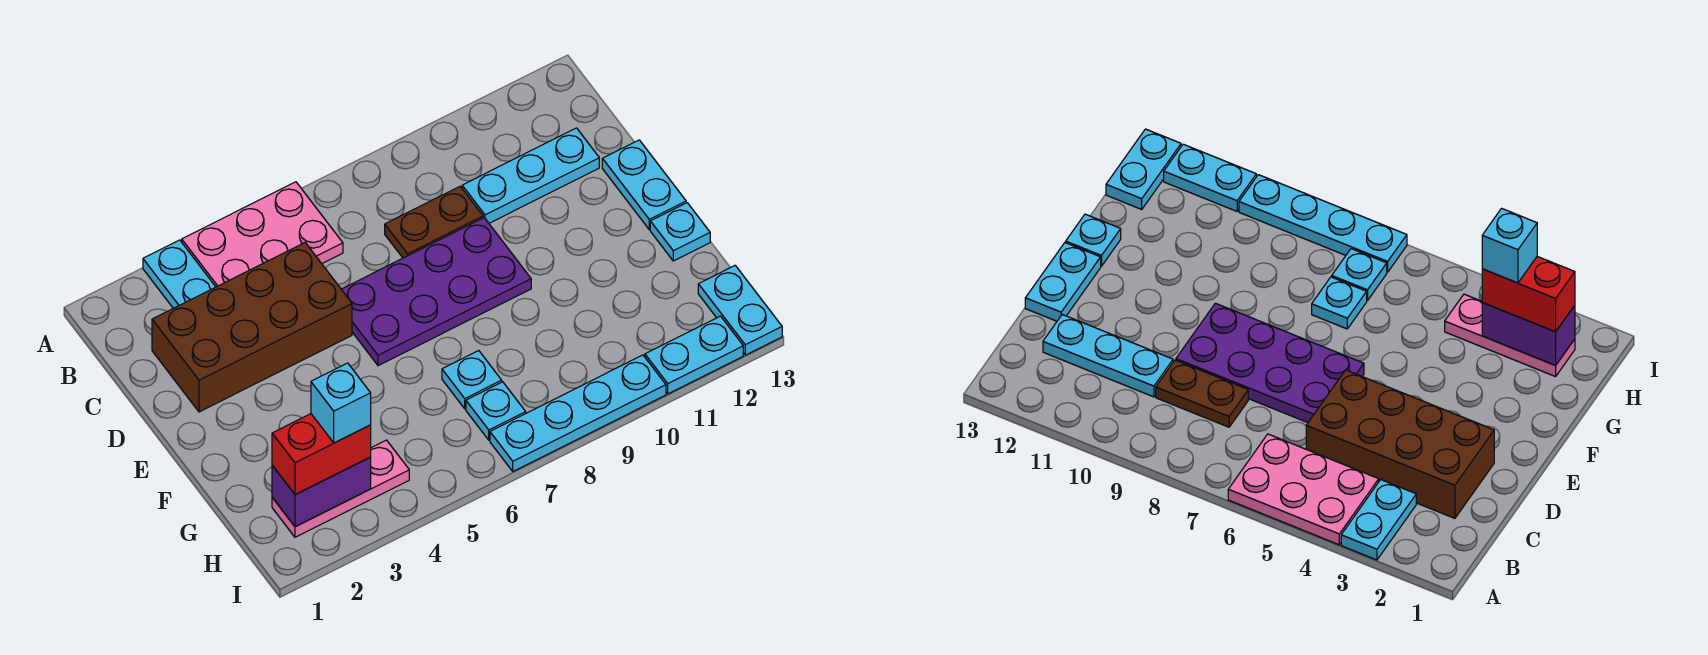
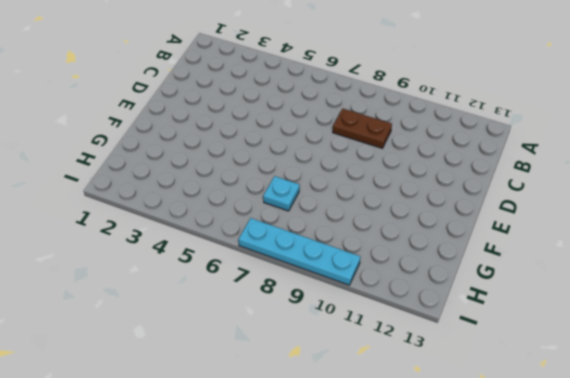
none -> cyan 1x2 plate [143,240,215,308]
none -> pink 2x3 plate [182,182,343,287]
none -> brown 2x4 brick [152,243,352,412]

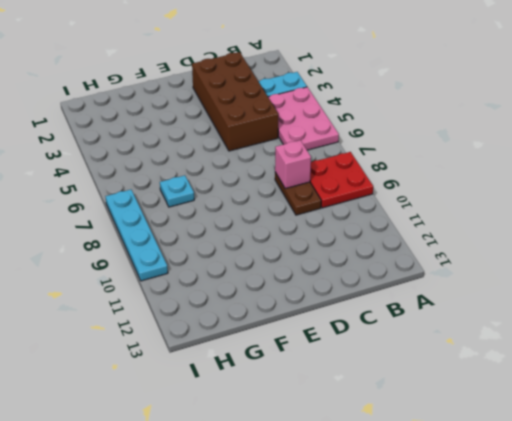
red 2x2 plate [310,152,373,208] -> none
pink 1x1 brick [275,140,311,189] -> none
none -> cyan 1x3 plate [462,128,599,223]
none -> purple 2x4 plate [341,218,531,366]
none -> cyan 1x2 plate [602,140,686,230]

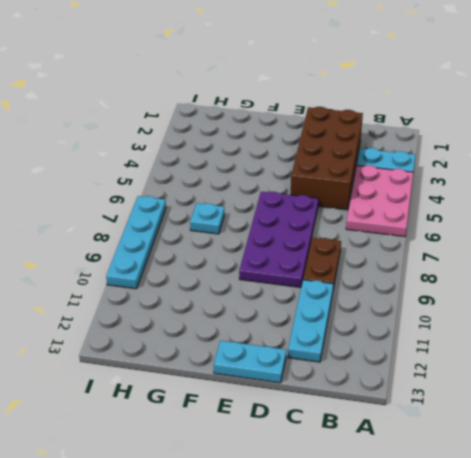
none -> cyan 1x1 plate [650,203,710,261]
none -> pink 1x3 plate [272,440,409,537]
none -> cyan 1x1 plate [466,382,526,440]

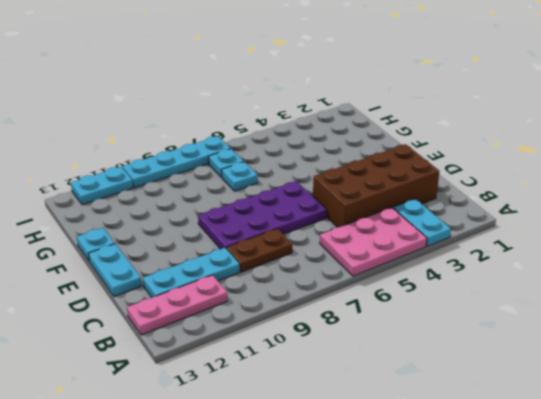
pink 1x3 plate [127,275,227,335] -> pink 1x3 plate moved to [272,440,409,537]
none -> cyan 1x2 plate [698,266,782,355]
none -> purple 1x2 brick [272,457,371,527]
none -> red 1x2 brick [272,414,371,495]

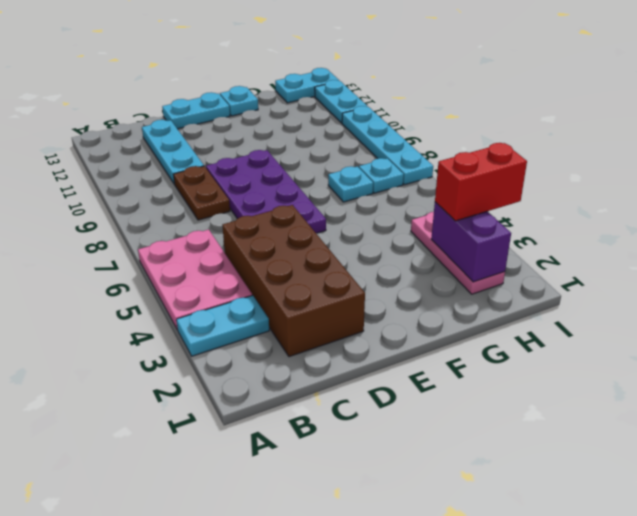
red 1x2 brick [435,143,527,221] -> red 1x2 brick turned to [272,414,371,495]
none -> cyan 1x1 brick [311,363,371,443]

